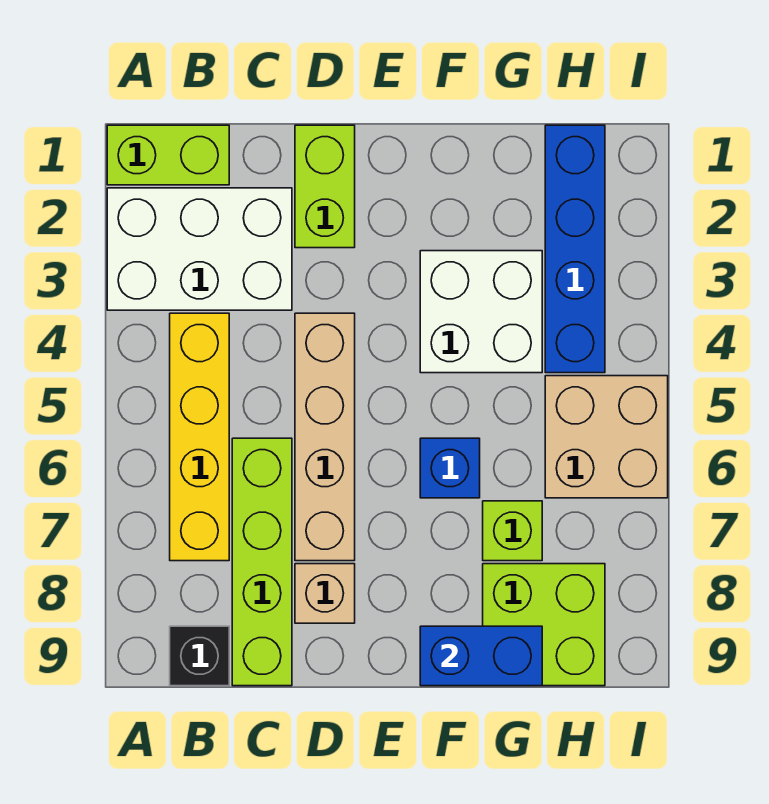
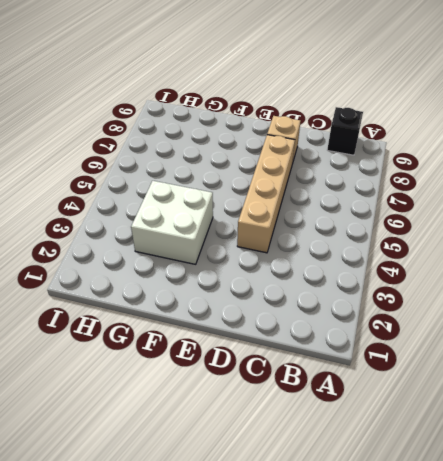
none -> lime 1x2 brick [107,125,229,185]
none -> white 2x3 brick [107,188,292,310]
none -> yellow 1x4 brick [170,313,229,561]

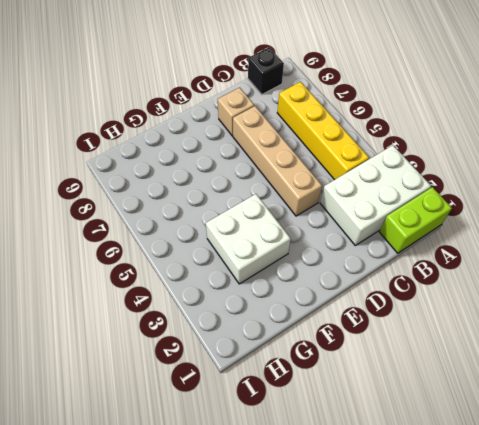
none -> lime 1x4 brick [232,438,292,686]
none -> lime 1x2 brick [295,125,355,248]
none -> blue 1x1 brick [420,438,480,498]

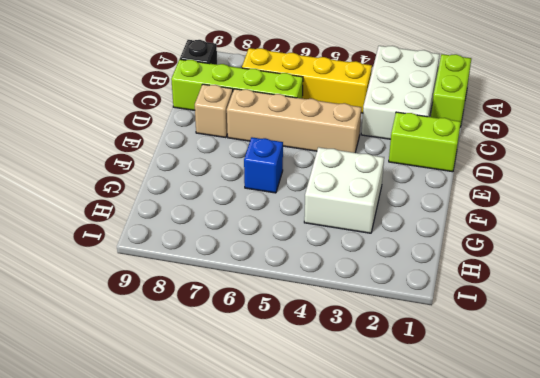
none -> lime 1x1 brick [483,501,542,561]
none -> lime 2x2 brick [483,564,605,686]
none -> blue 1x4 brick [545,125,605,373]

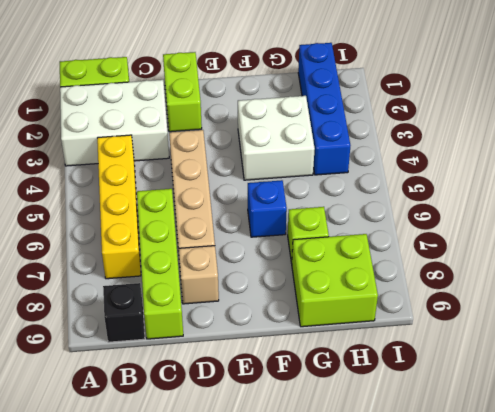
none -> tan 2x2 brick [545,376,668,498]
none -> blue 1x2 brick [420,626,542,686]

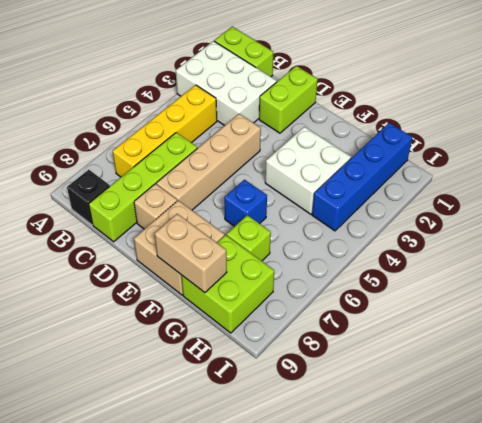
tan 2x2 brick [134,200,224,295] -> tan 2x2 brick moved to [545,376,668,498]
tan 1x2 brick [155,214,227,293] -> blue 1x2 brick [420,626,542,686]

